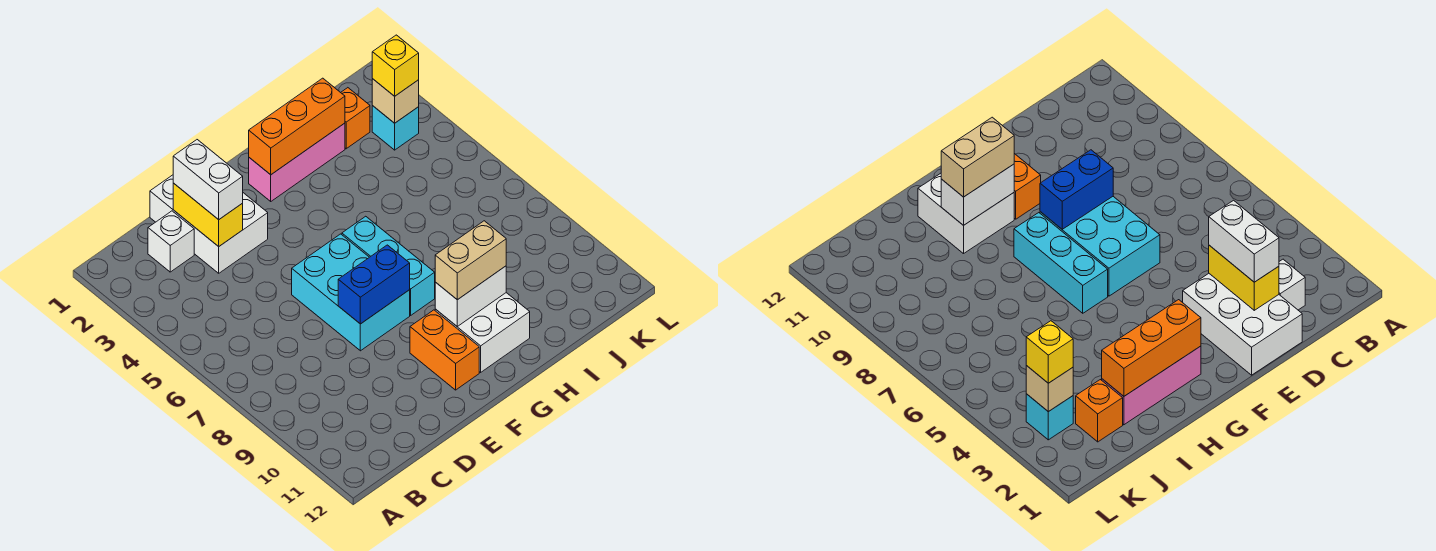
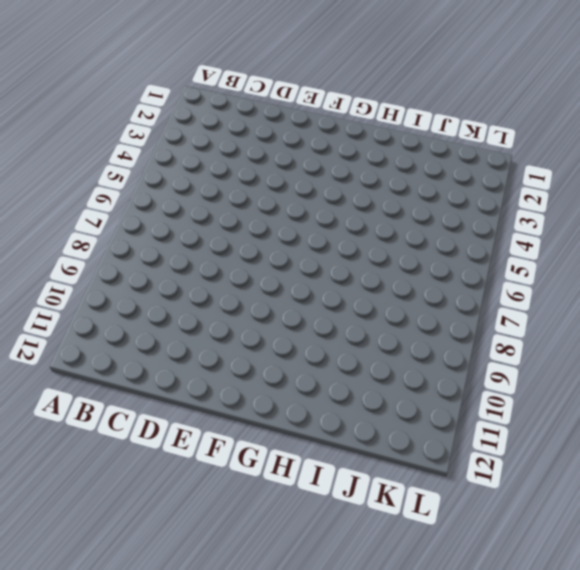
none -> white 1x1 brick [148,211,194,272]
none -> white 2x3 brick [150,175,268,273]
none -> cyan 2x3 brick [292,234,410,351]

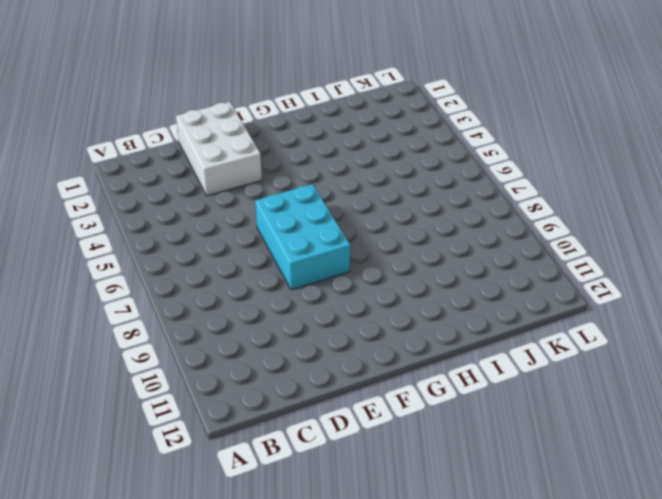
none -> white 1x1 brick [148,211,194,272]
none -> orange 1x2 brick [410,310,479,390]
none -> pink 1x3 brick [249,123,345,201]

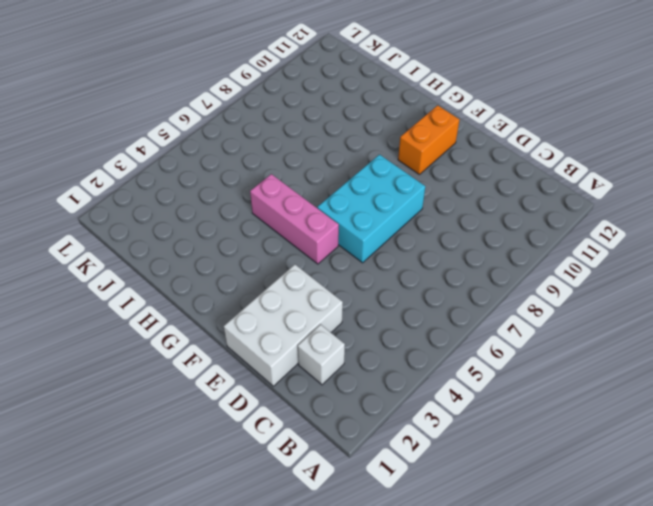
pink 1x3 brick [250,174,339,264] -> pink 1x3 brick moved to [249,123,345,201]
none -> cyan 1x3 brick [342,216,435,315]
none -> white 2x2 brick [435,293,530,372]
none -> orange 1x1 brick [341,88,370,149]

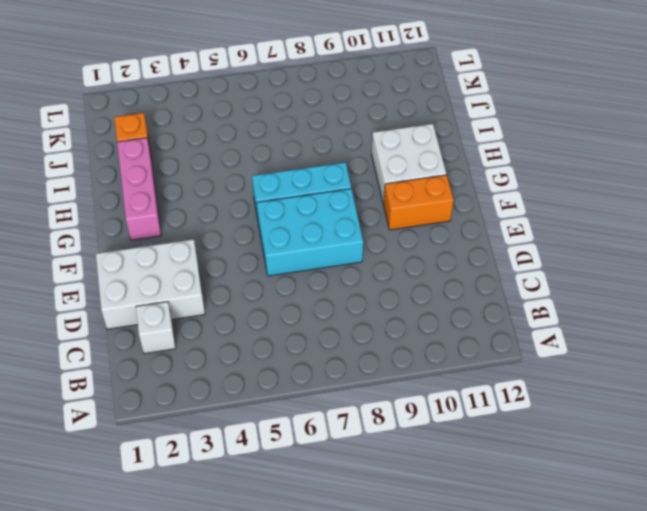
none -> cyan 1x1 brick [372,106,419,150]
none -> yellow 1x2 brick [173,183,243,246]
none -> blue 1x2 brick [338,245,410,324]

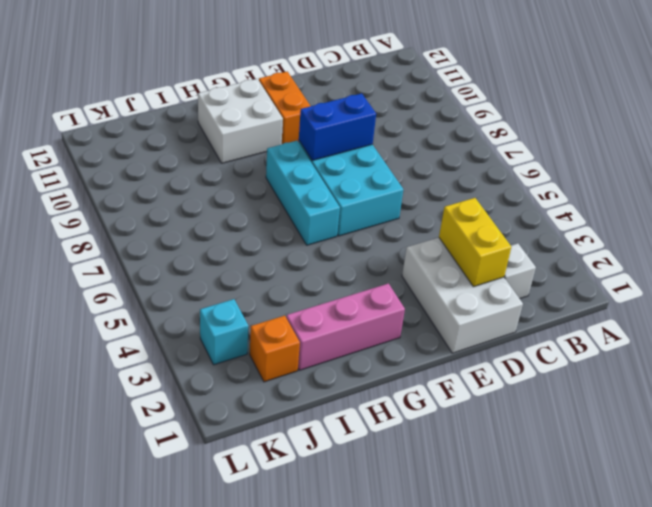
none -> orange 1x3 brick [249,78,345,175]
none -> white 1x2 brick [435,266,506,326]
none -> tan 1x1 brick [372,79,419,123]

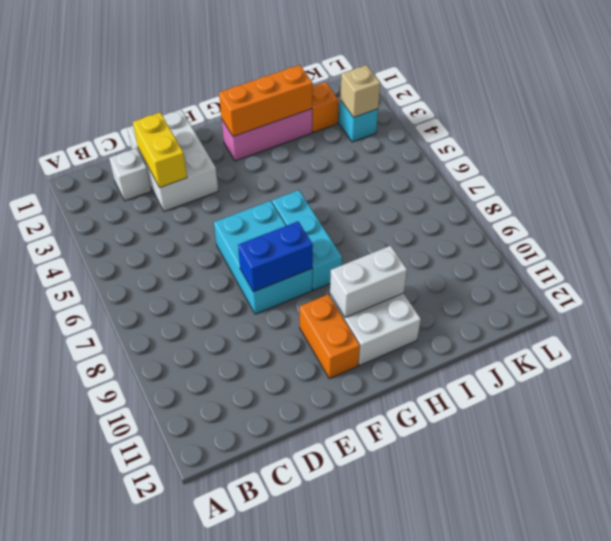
none -> white 1x2 brick [173,140,243,220]
none -> tan 1x2 brick [435,221,506,300]
none -> yellow 1x1 brick [372,35,419,96]

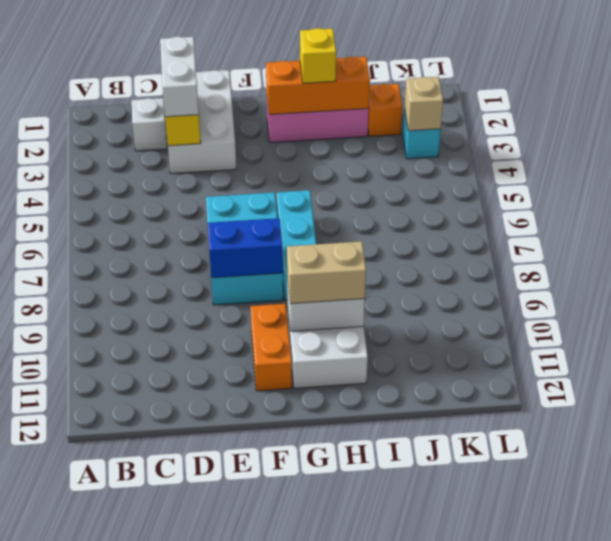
yellow 1x1 brick [300,28,336,83] -> yellow 1x1 brick moved to [372,35,419,96]

